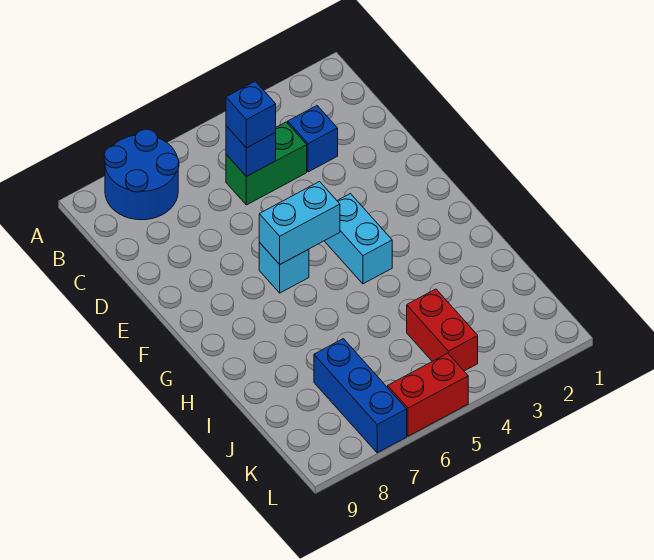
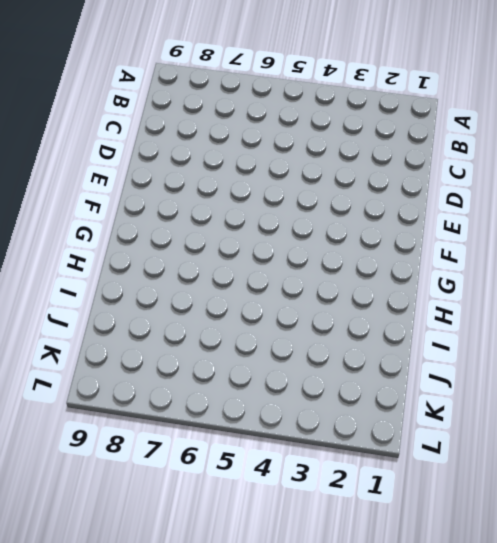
none -> blue 2x2 round brick [104,129,179,220]
none -> blue 1x1 brick [288,106,338,172]

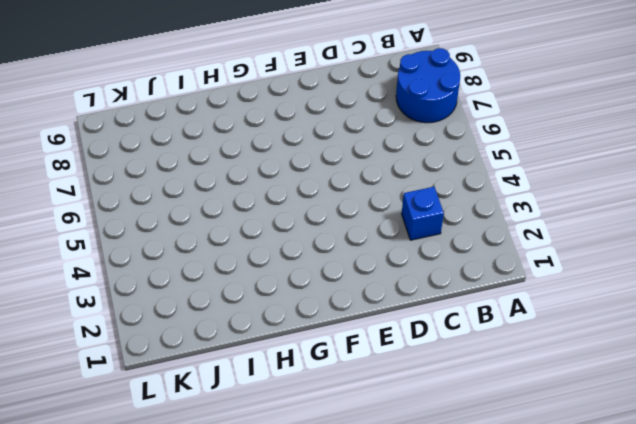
none -> green 1x2 brick [226,122,307,205]
none -> cyan 1x2 brick [325,194,392,284]

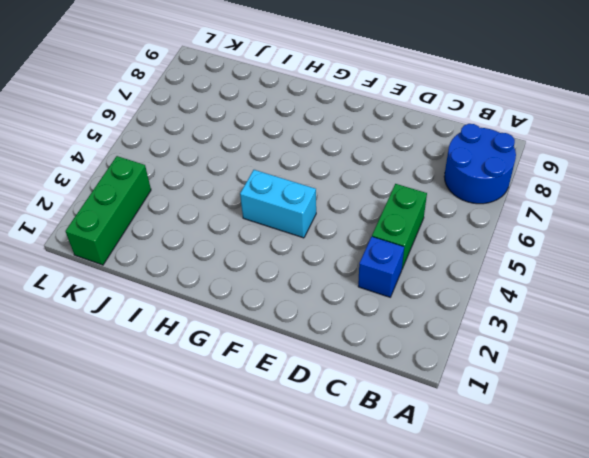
green 1x3 brick [65,156,151,265] -> none
none -> cyan 1x1 brick [259,242,309,293]
none -> red 1x2 brick [407,289,478,371]

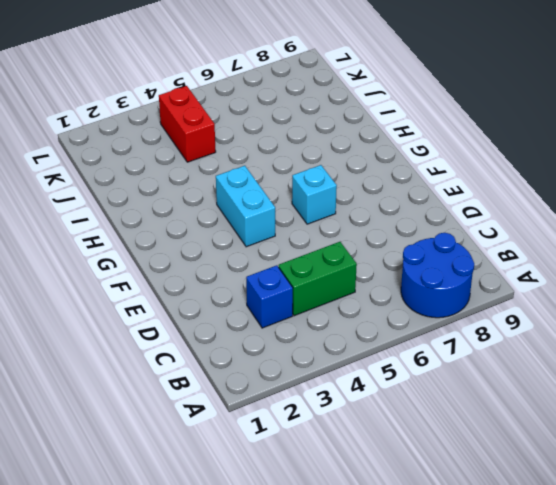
none -> blue 1x3 brick [314,339,407,453]
none -> red 1x2 brick [388,353,468,436]

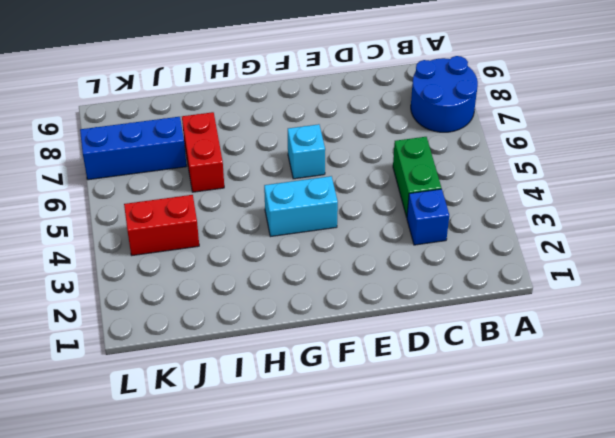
red 1x2 brick [182,112,224,192] -> red 1x2 brick moved to [388,353,468,436]
none -> blue 1x1 brick [226,126,276,176]
none -> cyan 1x2 brick [259,182,340,264]

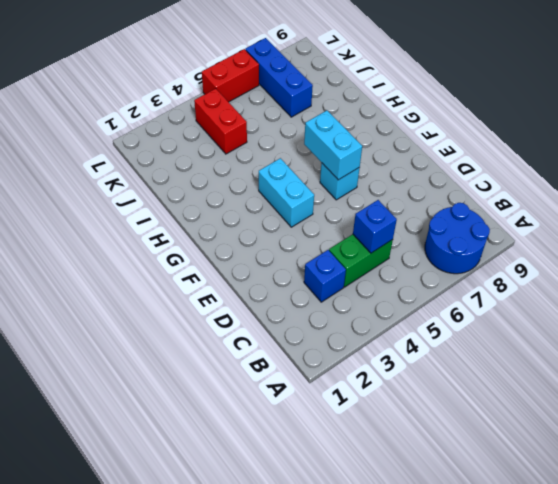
cyan 1x2 brick [304,111,362,180] -> cyan 1x2 brick turned to [259,182,340,264]
none -> blue 1x1 brick [226,81,276,148]

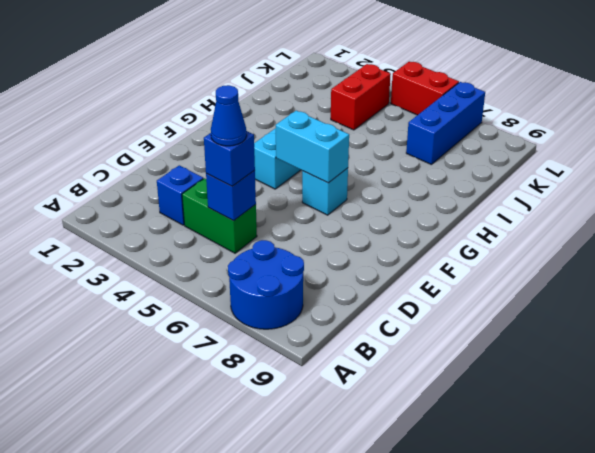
blue 1x1 cone [211,85,247,146] -> none

